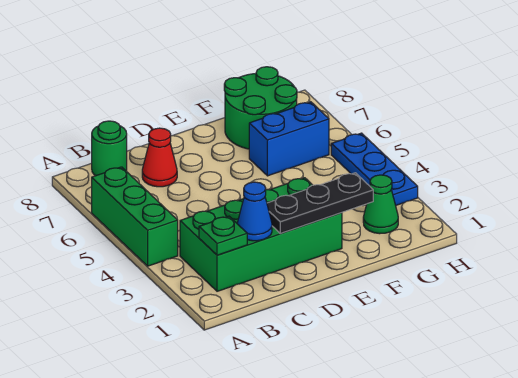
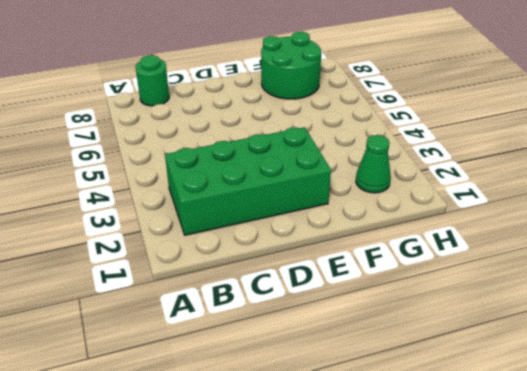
none -> green 1x3 brick [92,167,178,266]
none -> red 1x1 cone [142,128,177,187]

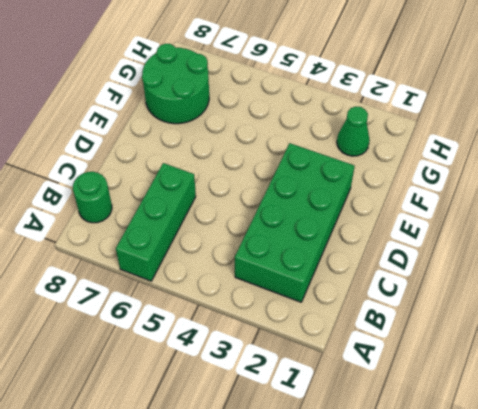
green 1x3 brick [116,163,196,281] -> green 1x3 brick turned to [92,167,178,266]
none -> red 1x1 cone [142,128,177,187]
none -> blue 1x2 brick [249,102,329,176]

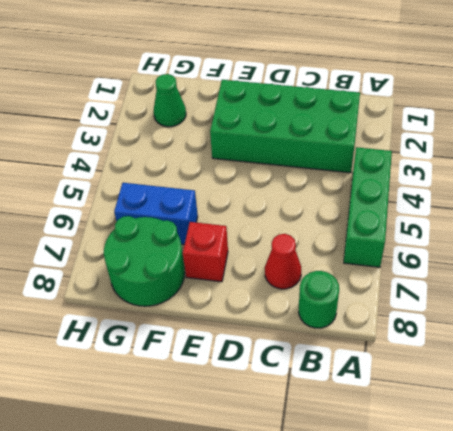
red 1x1 brick [183,222,228,282] -> none
none -> blue 1x3 plate [331,133,418,205]
none -> green 1x1 plate [199,216,247,255]

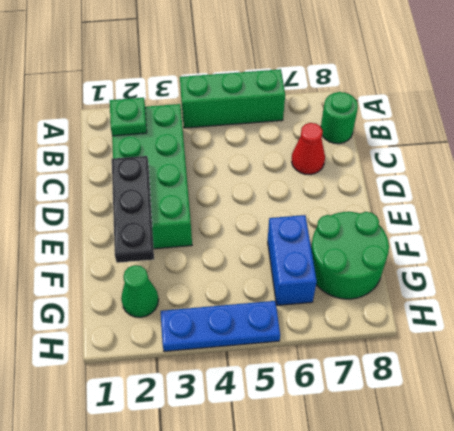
none -> blue 1x1 cone [237,182,272,241]

